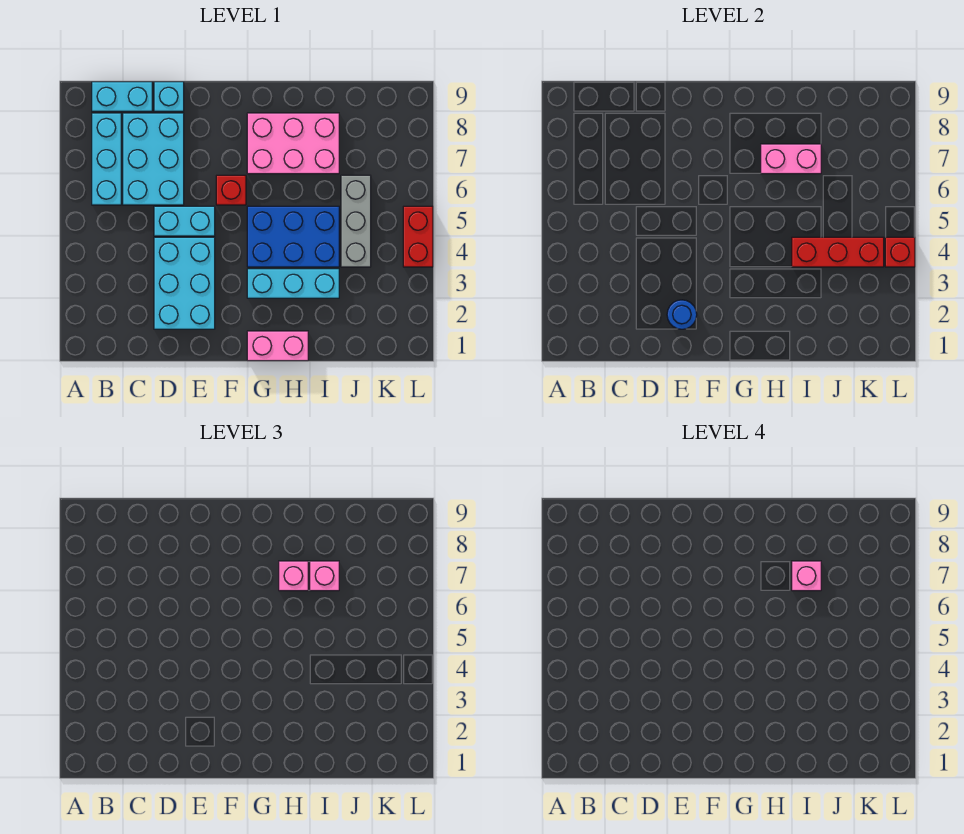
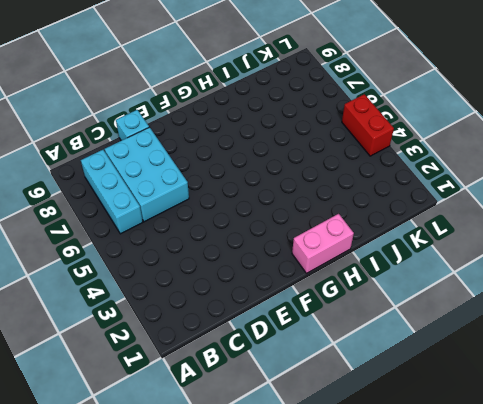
none -> cyan 1x2 brick [92,82,152,111]
none -> cyan 2x3 brick [154,237,215,329]
none -> cyan 1x2 brick [154,206,215,236]

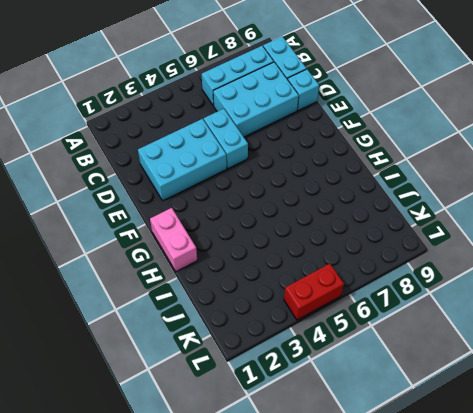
none -> red 1x1 brick [216,175,246,205]
none -> cyan 1x3 brick [247,269,339,298]
none -> blue 2x3 brick [247,206,339,267]

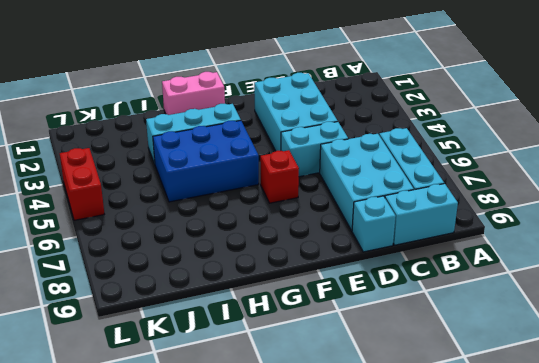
none -> pink 2x3 brick [247,113,339,174]
none -> grey 1x3 brick [341,175,371,267]
none -> blue 1x1 round brick [667,300,697,329]

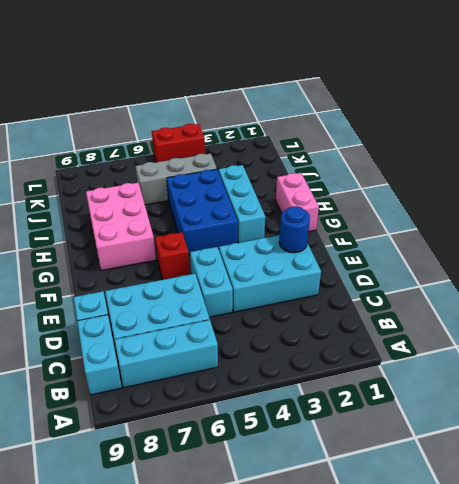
none -> pink 1x2 brick [761,144,821,174]
none -> red 1x3 brick [792,237,884,267]
none -> red 1x1 brick [885,237,915,267]

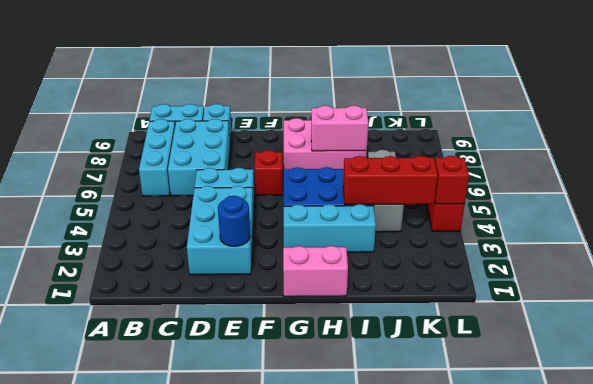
none -> pink 1x1 brick [279,561,308,591]
none -> pink 1x1 brick [310,561,339,591]
none -> pink 1x1 brick [792,561,821,591]

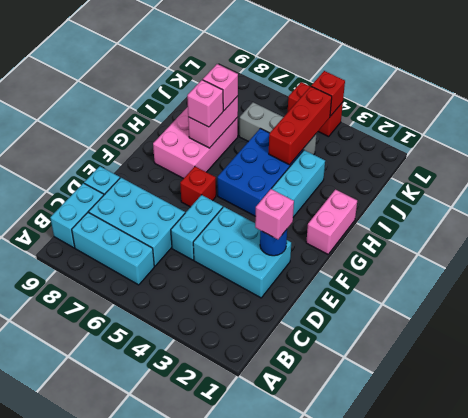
pink 1x1 brick [255,189,294,239] -> pink 1x1 brick moved to [792,561,821,591]

